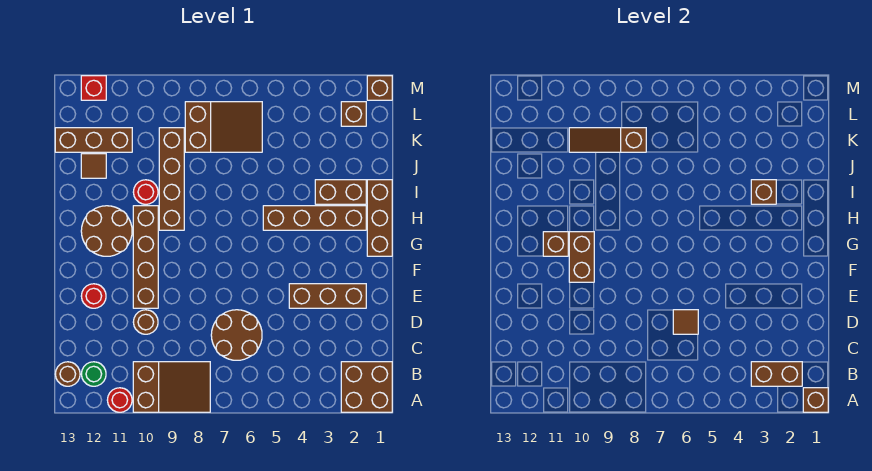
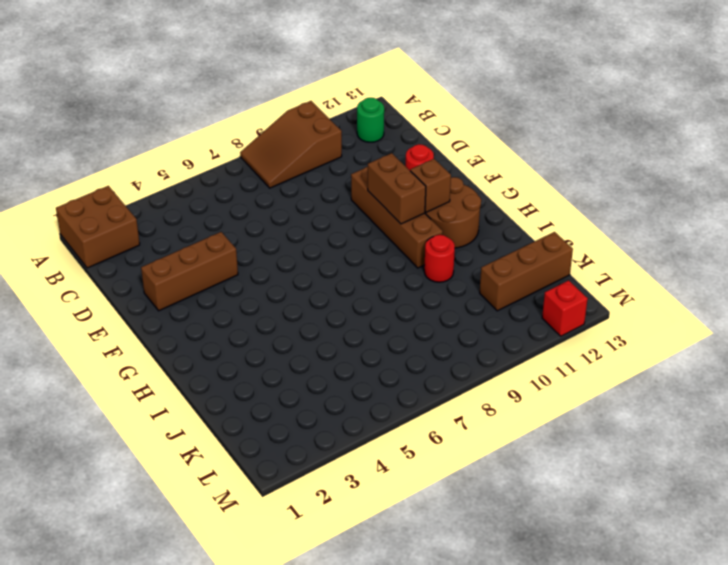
none -> red 1x1 round brick [107,388,132,412]
none -> brown 1x1 round brick [55,362,80,386]
none -> brown 2x2 round brick [211,310,262,360]

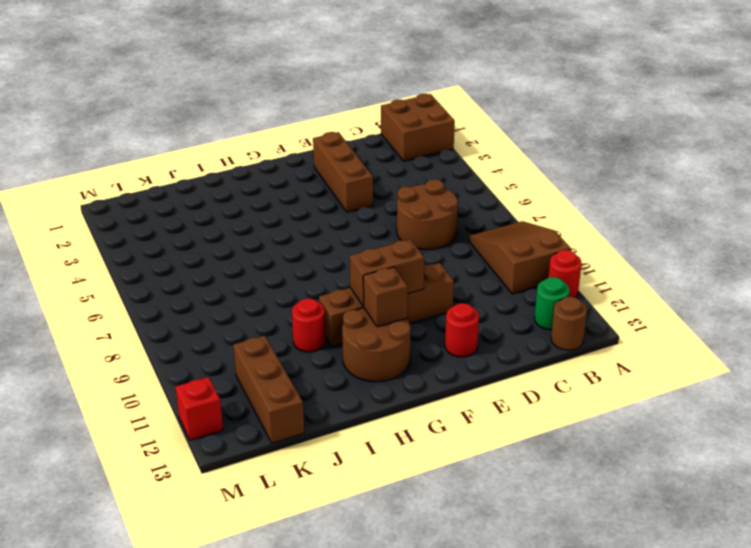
none -> brown 1x1 round brick [133,310,158,334]
none -> brown 1x3 brick [367,180,392,256]
none -> brown 1x4 brick [263,206,366,230]

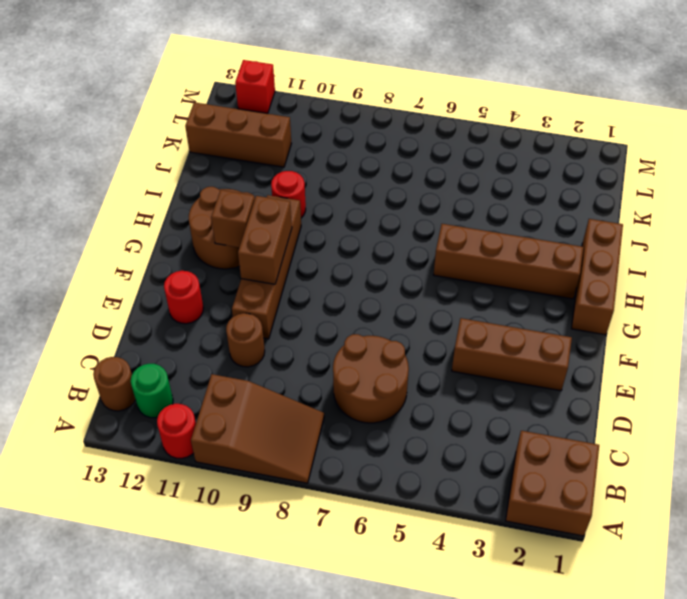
none -> brown 1x4 brick [159,128,184,230]
none -> brown 1x2 brick [315,180,366,204]
none -> brown 1x1 tile [81,154,106,178]

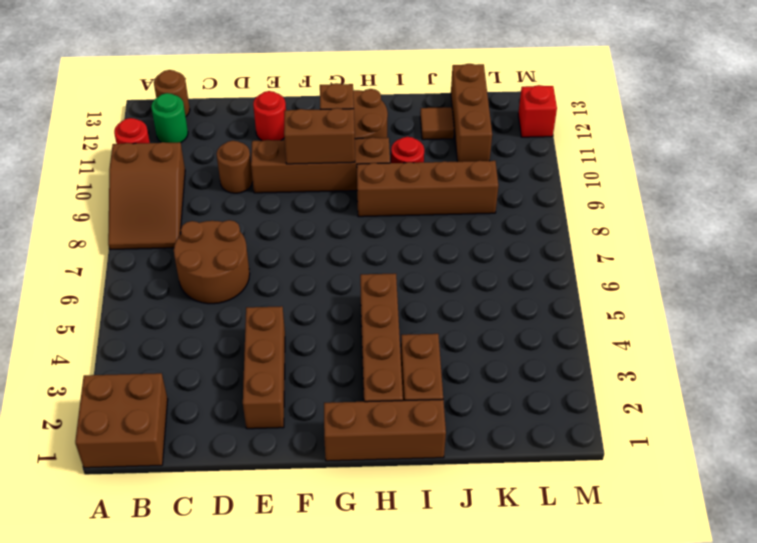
none -> brown 2x3 slope [185,102,262,152]
none -> brown 1x1 brick [341,102,366,126]
none -> brown 1x1 brick [367,76,392,100]

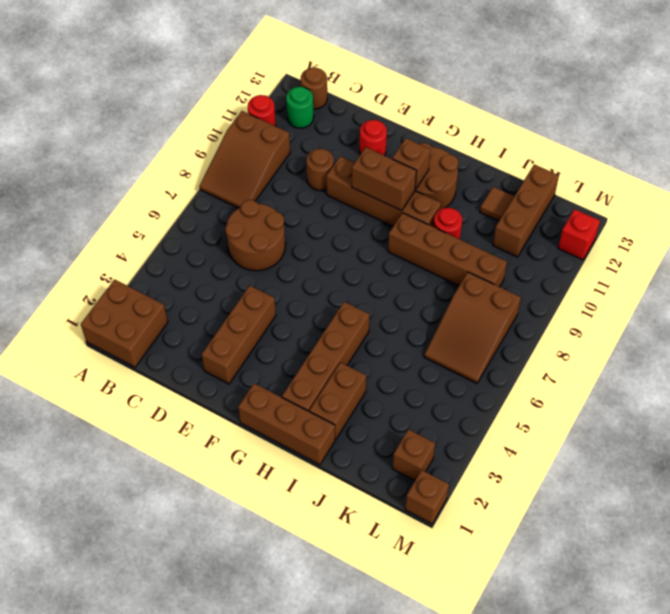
none -> brown 1x1 brick [803,388,828,412]
none -> brown 1x2 brick [751,362,802,386]
none -> brown 1x1 tile [673,310,698,334]

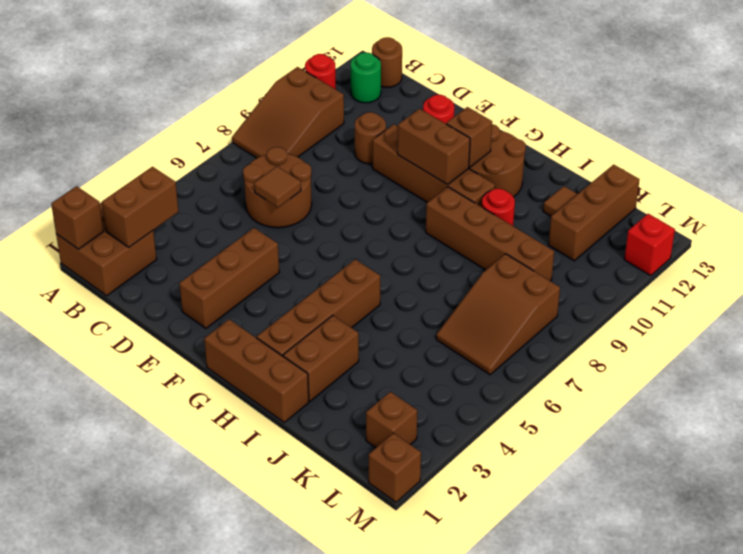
none -> brown 1x1 brick [751,180,776,204]
none -> brown 1x3 slope [569,128,646,152]

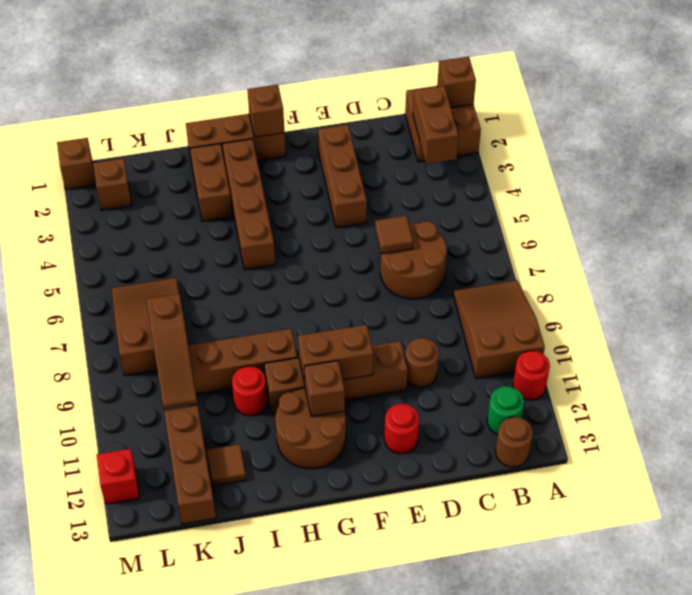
brown 1x1 brick [247,85,284,137] -> brown 1x1 brick moved to [751,180,776,204]

